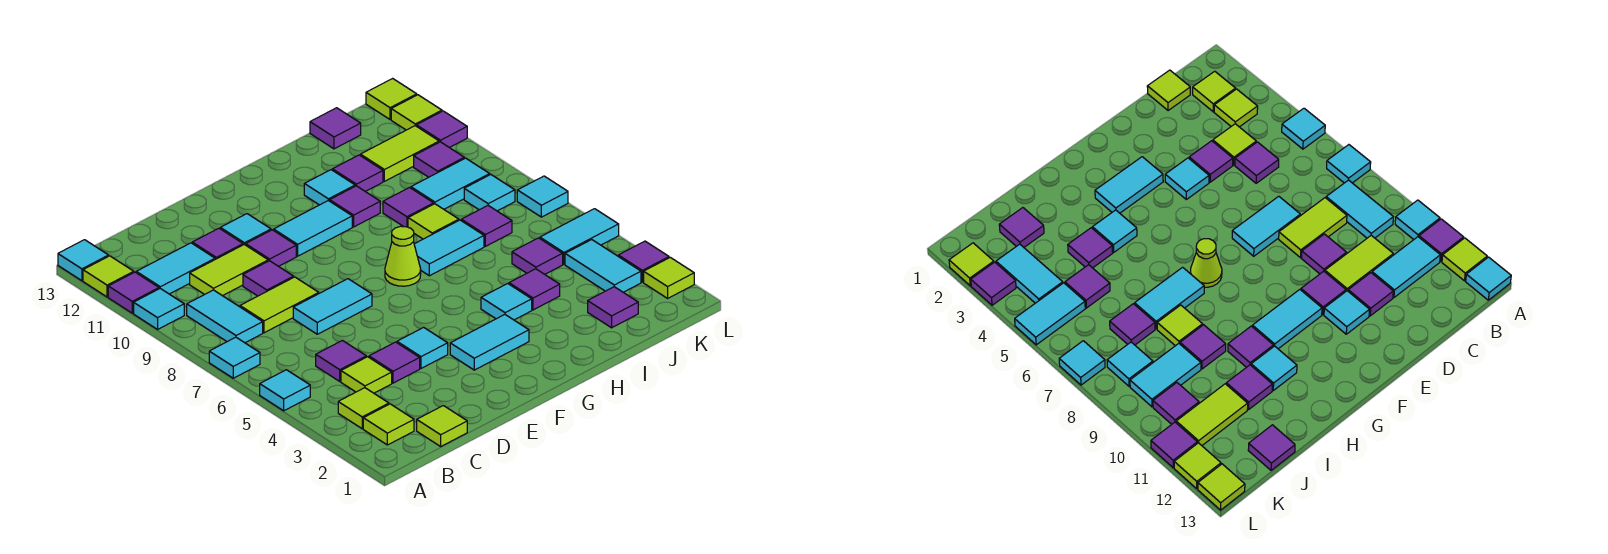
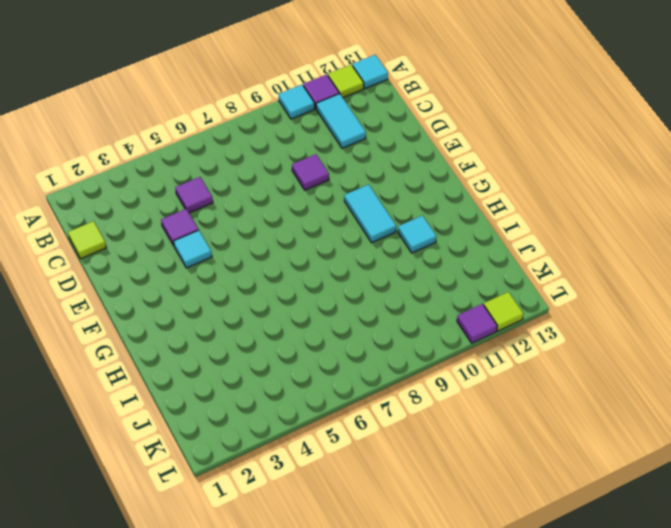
none -> cyan 1x1 tile [260,370,310,411]
none -> cyan 1x1 tile [209,337,260,378]
none -> lime 1x1 tile [363,404,414,445]
none -> lime 1x1 tile [338,388,389,429]

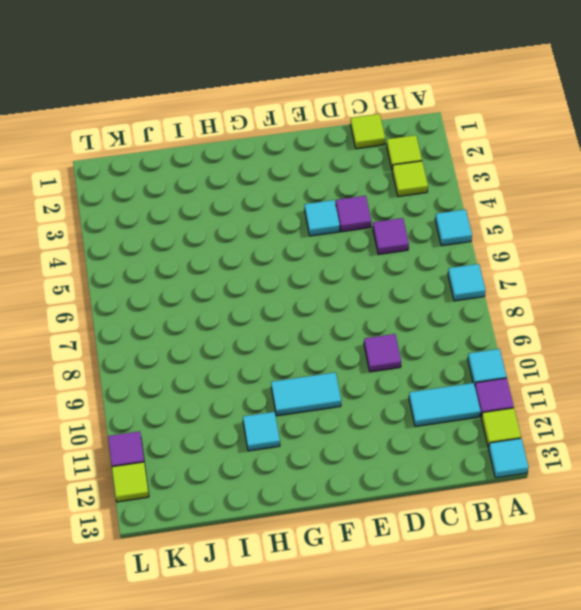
none -> cyan 1x2 tile [187,290,263,343]
none -> lime 1x1 tile [341,357,392,393]
none -> lime 1x2 tile [240,277,319,333]
none -> lime 1x2 tile [190,245,268,296]

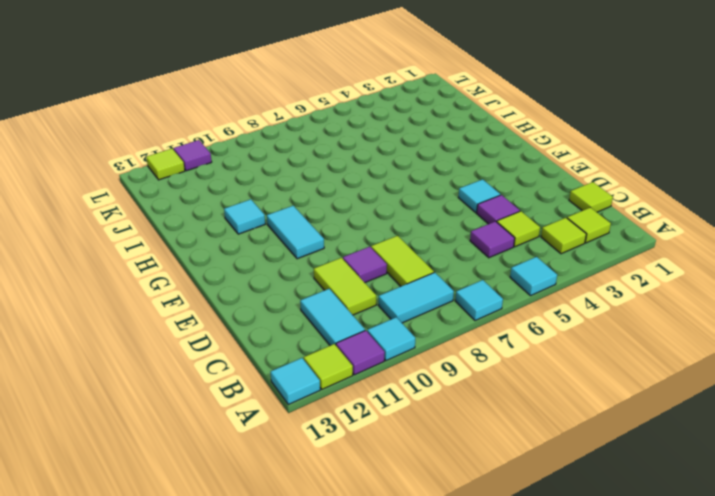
none -> cyan 1x2 tile [293,279,372,334]
none -> purple 1x1 tile [192,228,243,259]
none -> purple 1x1 tile [246,230,296,266]
none -> cyan 1x1 tile [220,214,271,245]

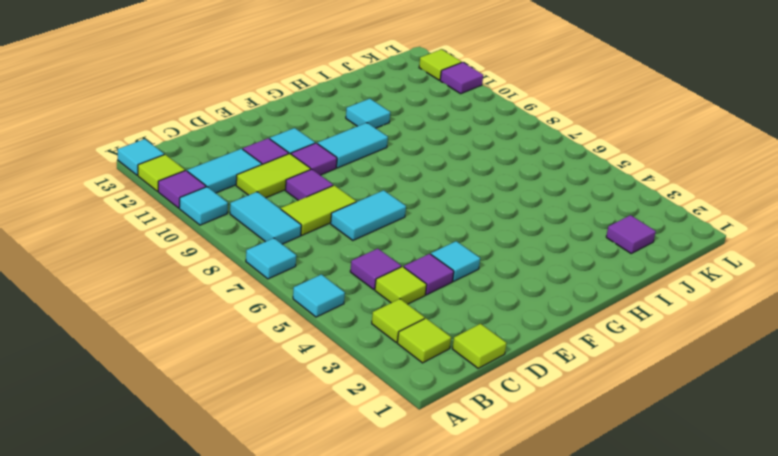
none -> cyan 1x2 tile [450,315,529,370]
none -> lime 1x1 cone [385,226,421,286]
none -> cyan 1x1 tile [481,284,532,320]
none -> cyan 1x2 tile [414,220,484,276]

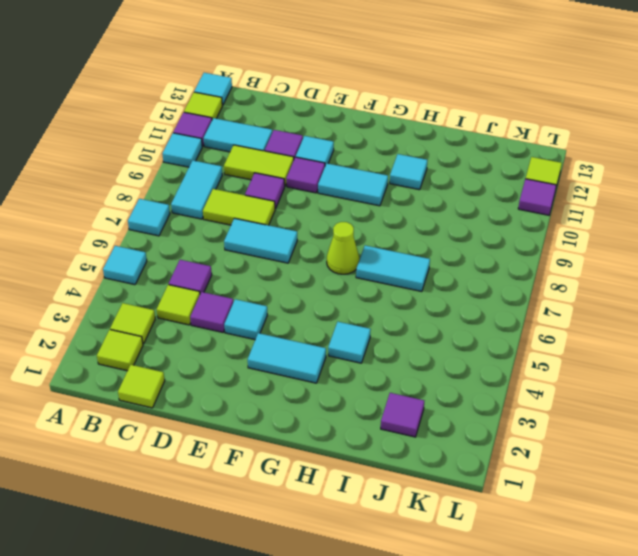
none -> purple 1x1 tile [330,186,380,227]
none -> purple 1x1 tile [509,269,560,310]
none -> lime 1x1 tile [408,204,459,239]
none -> purple 1x1 tile [383,188,434,227]

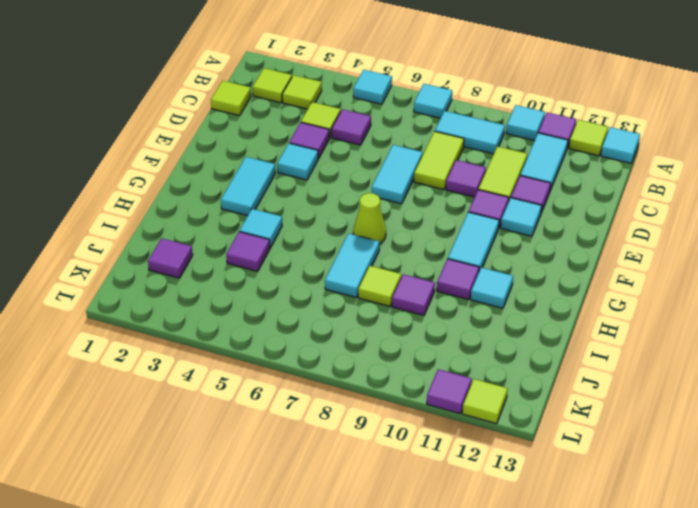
none -> purple 1x1 tile [332,155,383,191]
none -> purple 1x1 tile [512,238,563,274]
none -> purple 1x1 tile [461,206,512,246]
none -> cyan 1x2 tile [411,158,490,209]

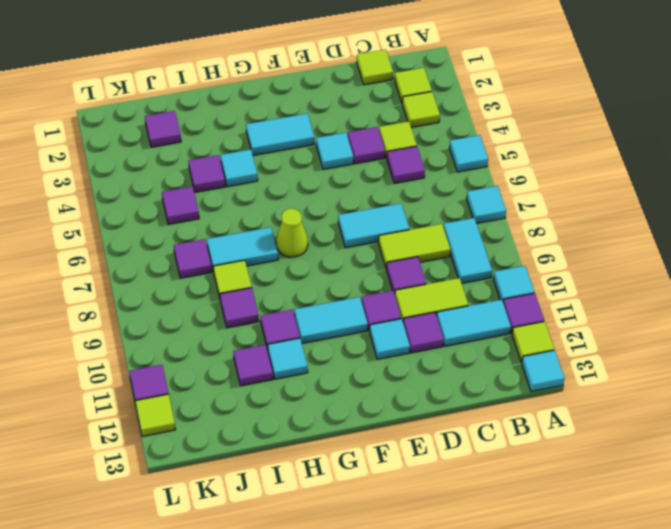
none -> cyan 1x2 tile [411,158,490,209]
none -> lime 1x2 tile [360,126,439,181]
none -> purple 1x1 tile [310,108,361,149]
none -> cyan 1x2 tile [565,240,641,292]

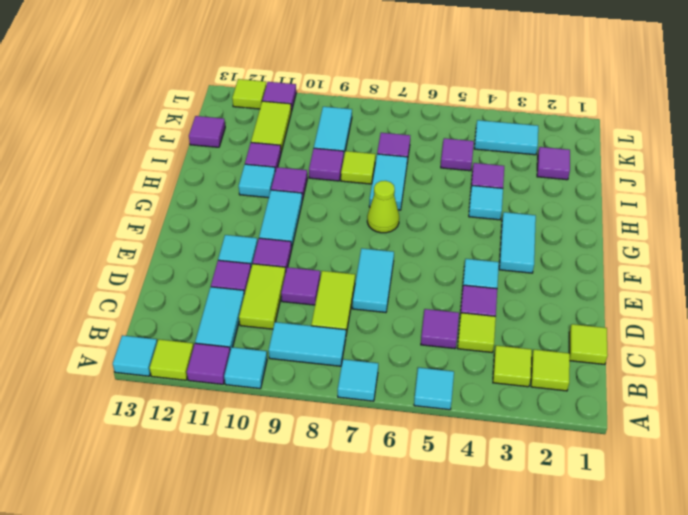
none -> cyan 1x2 tile [540,209,619,264]
none -> cyan 1x1 tile [464,175,515,211]
none -> purple 1x1 tile [414,142,464,177]
none -> lime 1x1 tile [644,257,694,298]

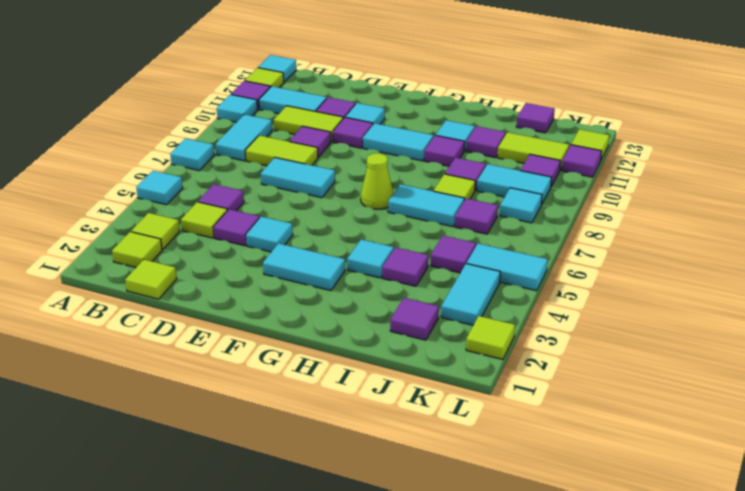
none -> purple 1x1 tile [618,241,669,282]
none -> cyan 1x1 tile [517,176,568,217]
none -> lime 1x1 tile [366,78,417,119]

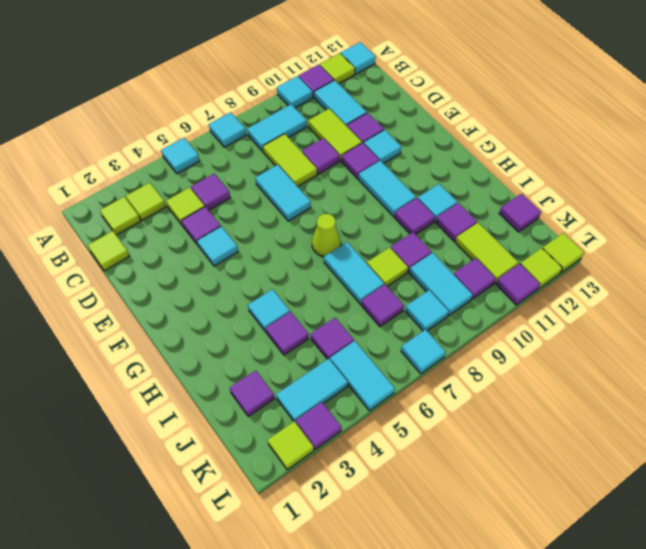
none -> cyan 1x2 tile [450,315,529,370]

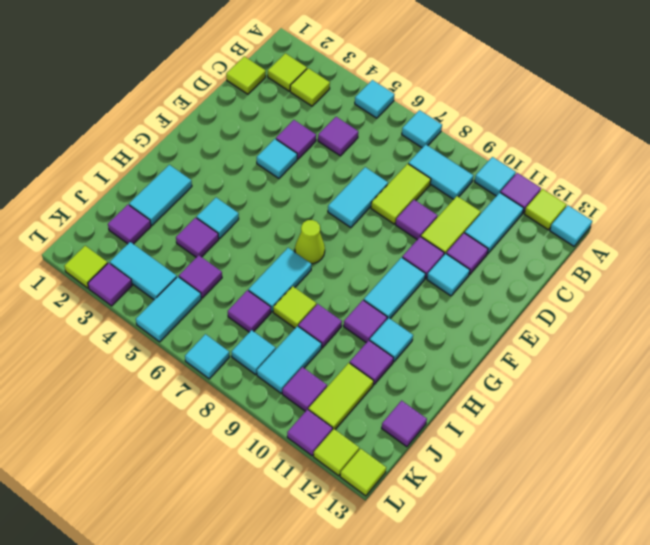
cyan 1x2 tile [129,165,192,225] -> cyan 1x2 tile moved to [450,315,529,370]
none -> lime 1x1 tile [341,357,392,393]

